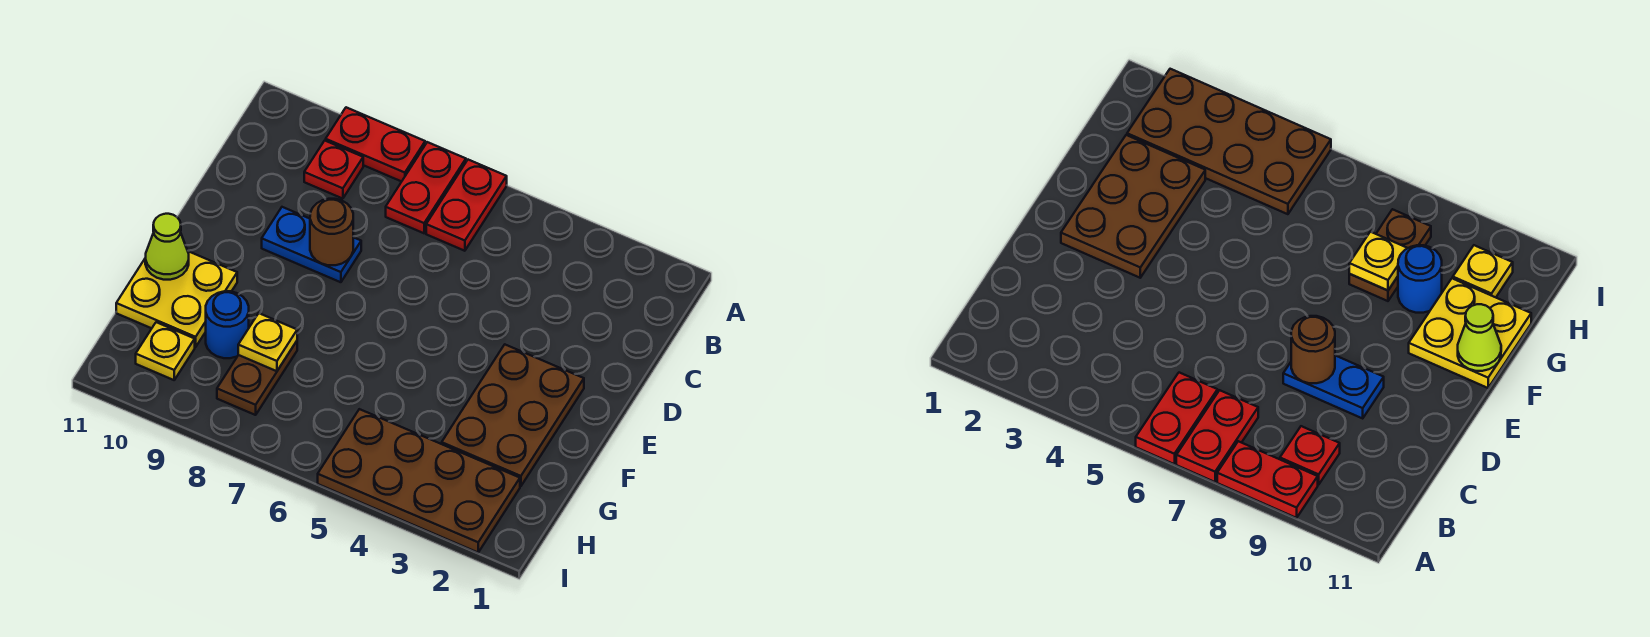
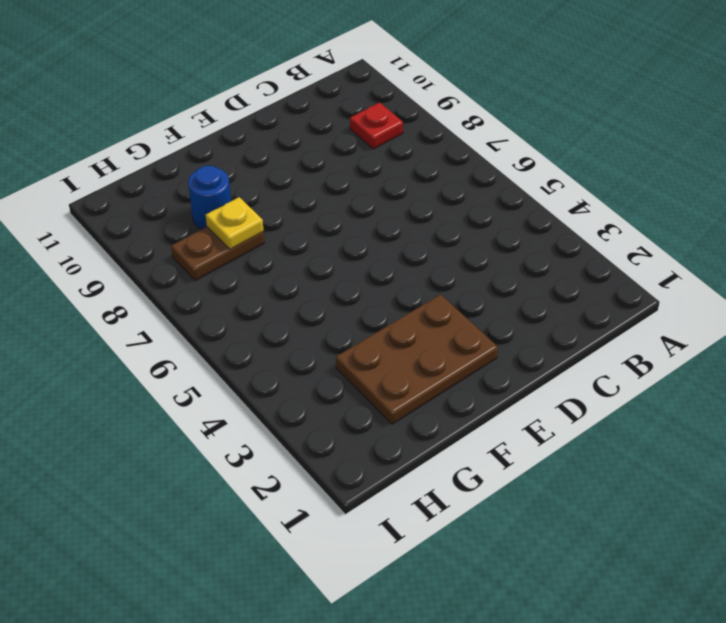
none -> red 1x2 plate [426,160,507,251]
none -> red 1x2 plate [386,142,466,233]
none -> red 1x2 plate [326,107,425,182]

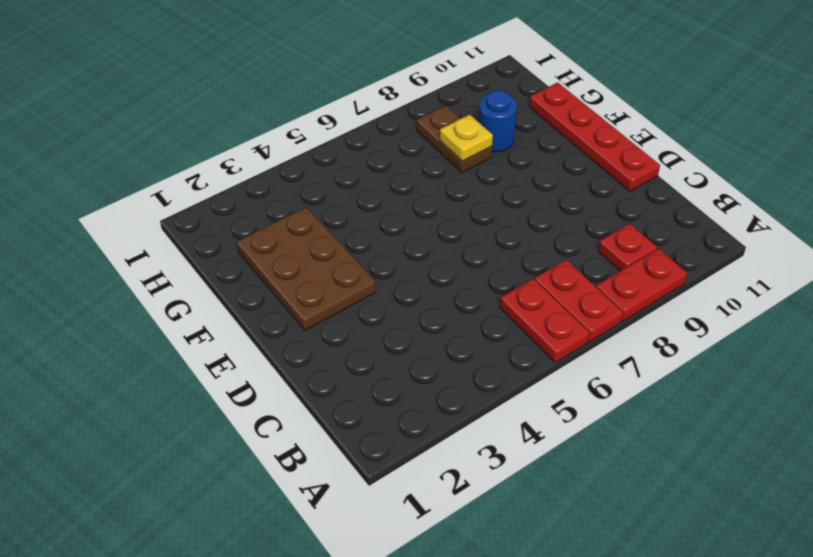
red 1x4 plate [529,82,660,191] -> yellow 2x2 plate [116,251,237,347]
none -> blue 1x2 plate [262,207,361,282]
none -> brown 2x4 plate [318,409,520,552]
none -> yellow 1x1 plate [136,322,195,380]

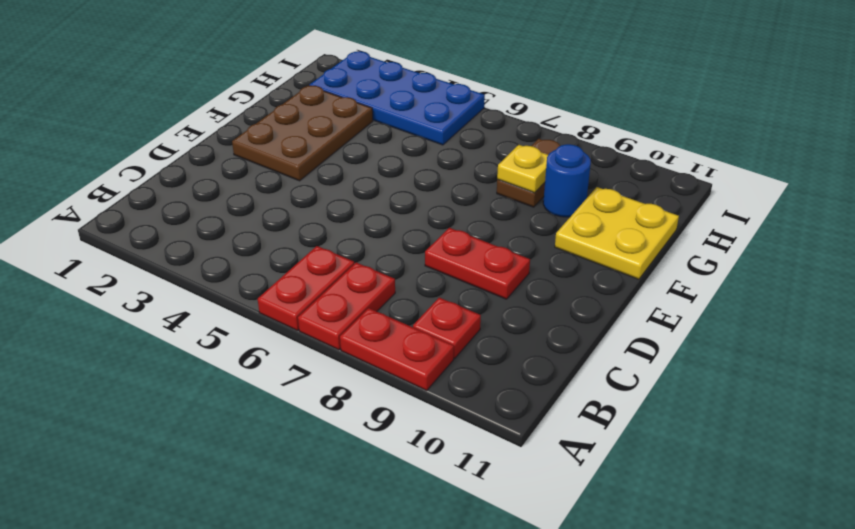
red 1x2 plate [425,228,530,299] -> blue 1x2 plate [262,207,361,282]
blue 2x4 plate [310,51,485,145] -> brown 2x4 plate [318,409,520,552]
none -> yellow 1x1 plate [136,322,195,380]
none -> brown 1x1 round brick [310,199,353,265]
none -> lime 1x1 cone [145,214,189,280]

